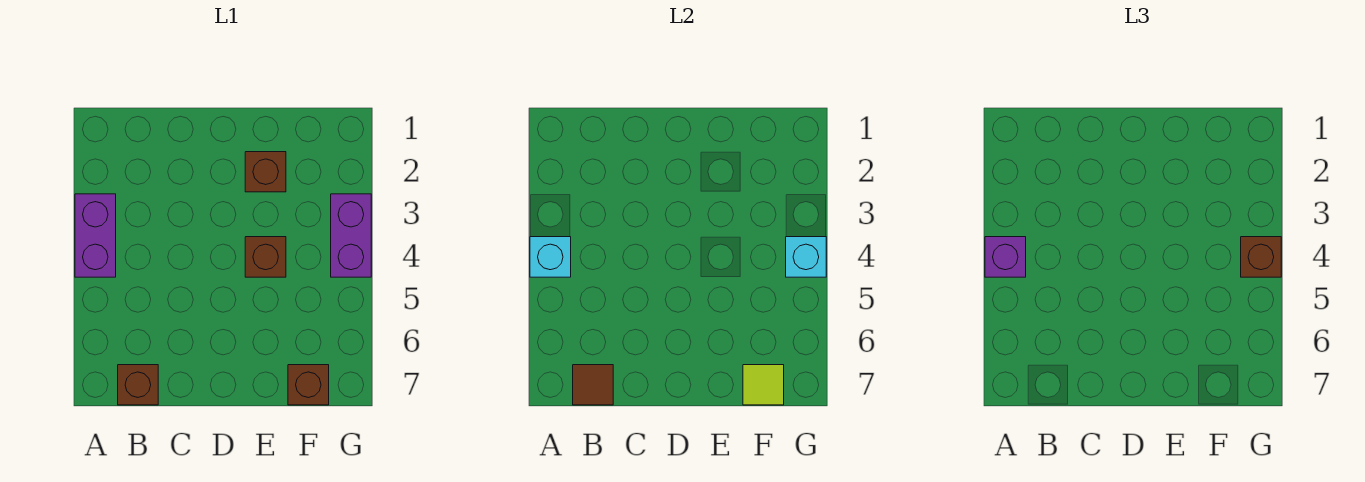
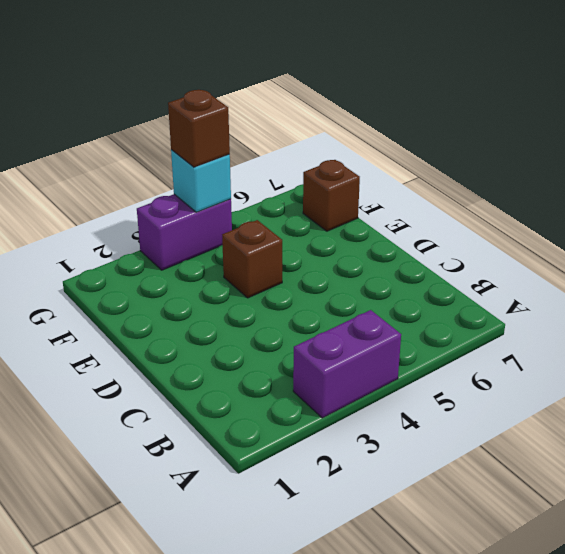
none -> brown 1x1 brick [118,365,158,405]
none -> brown 1x1 brick [245,152,286,192]
none -> cyan 1x1 brick [530,237,571,277]

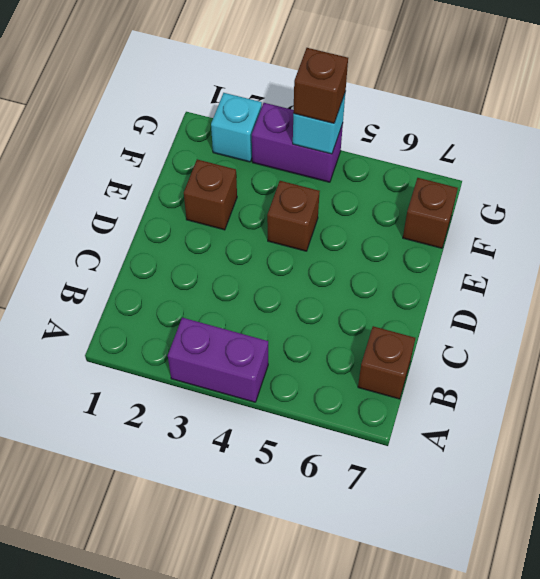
cyan 1x1 brick [211,93,262,162] -> cyan 1x1 brick moved to [530,237,571,277]
none -> brown 1x1 tile [573,365,613,405]
none -> lime 1x1 tile [743,365,784,405]
none -> purple 1x1 brick [985,237,1026,277]

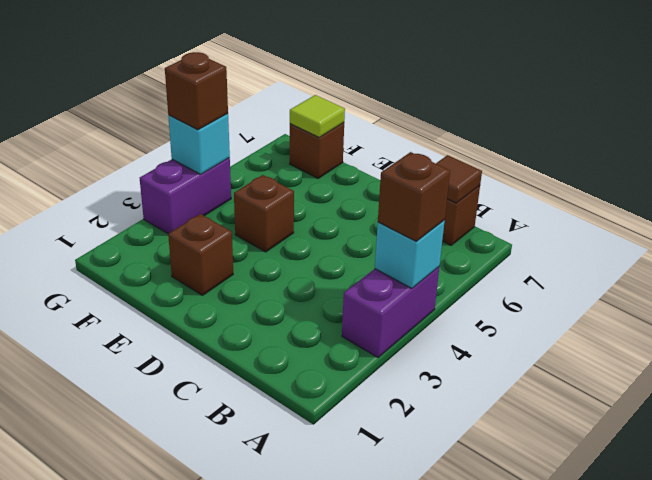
brown 1x1 brick [378,152,450,241] -> purple 1x1 brick [985,237,1026,277]

